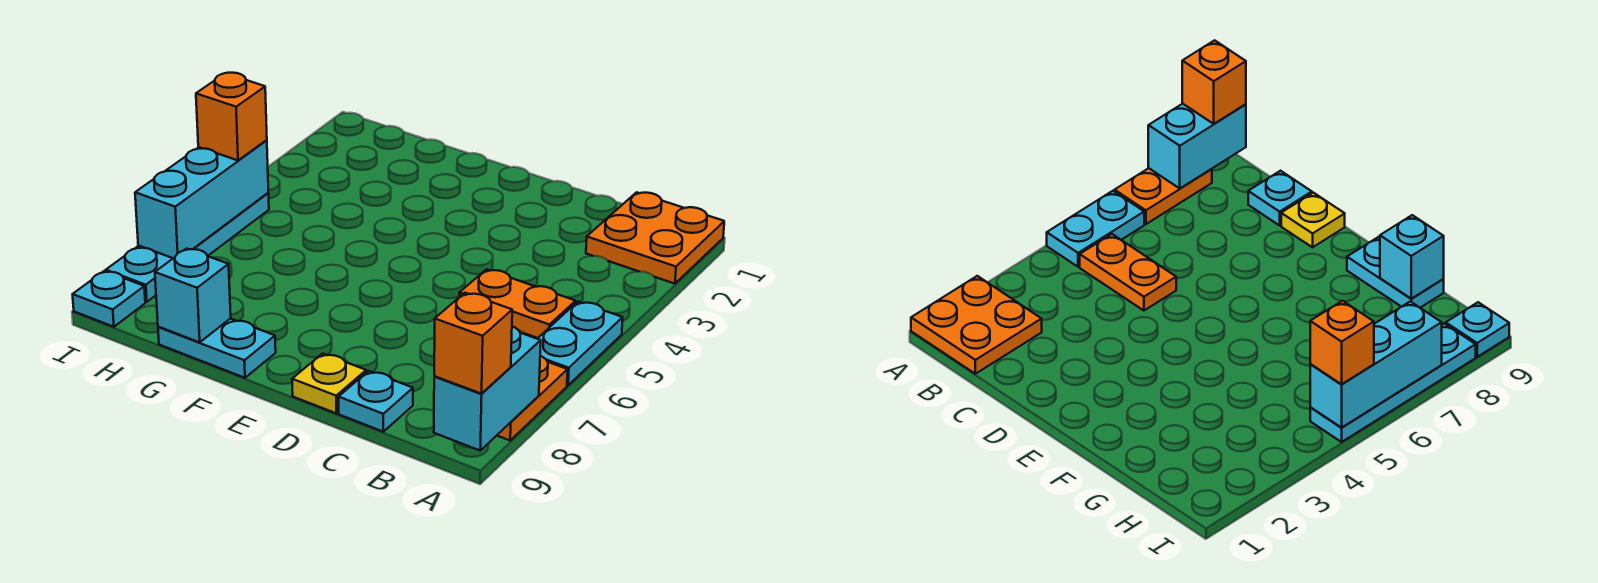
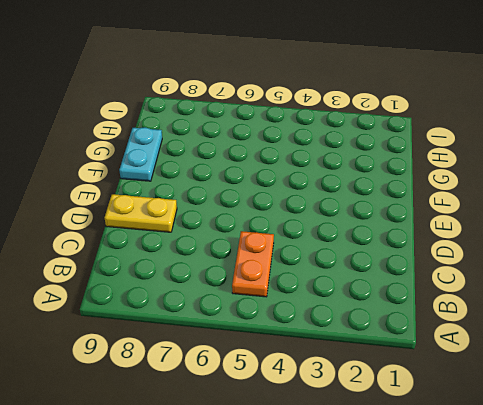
yellow 1x2 plate [105,194,177,232] -> yellow 1x1 plate [292,354,366,413]
none -> orange 2x2 plate [586,192,724,284]
none -> cyan 1x2 plate [537,302,623,385]
none -> orange 1x2 plate [497,356,568,440]

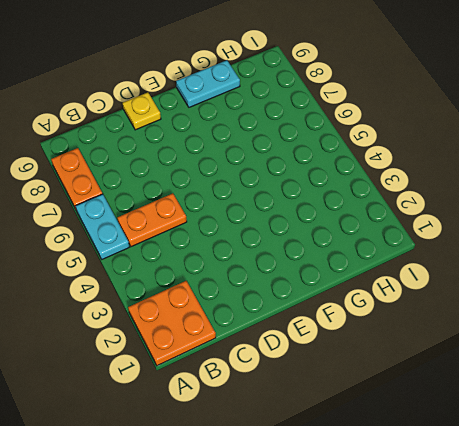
none -> cyan 1x1 plate [339,371,413,432]
none -> cyan 1x4 plate [106,193,269,302]
none -> cyan 1x1 plate [73,271,145,327]

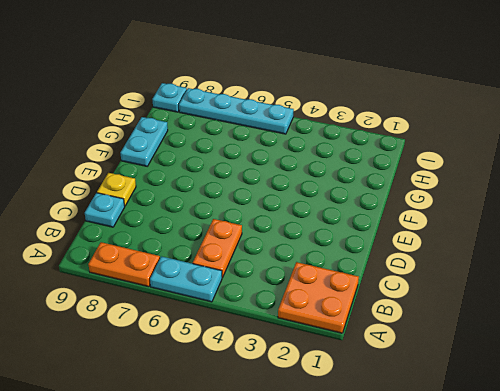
none -> cyan 1x2 brick [434,327,541,450]
none -> cyan 1x1 brick [155,248,231,342]
none -> cyan 1x3 brick [135,140,268,258]

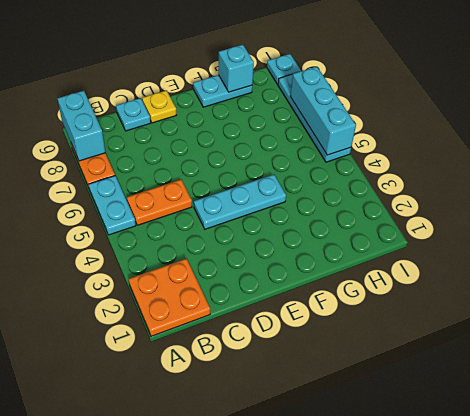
cyan 1x3 plate [194,175,286,229] -> none
none -> orange 1x1 brick [434,293,512,394]
none -> orange 1x1 brick [196,73,267,160]

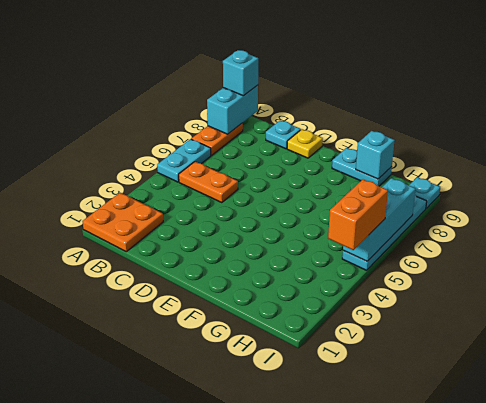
cyan 1x1 brick [223,50,258,96] -> orange 1x1 brick [434,293,512,394]
orange 1x2 brick [328,179,388,250] -> orange 1x1 brick [196,73,267,160]

